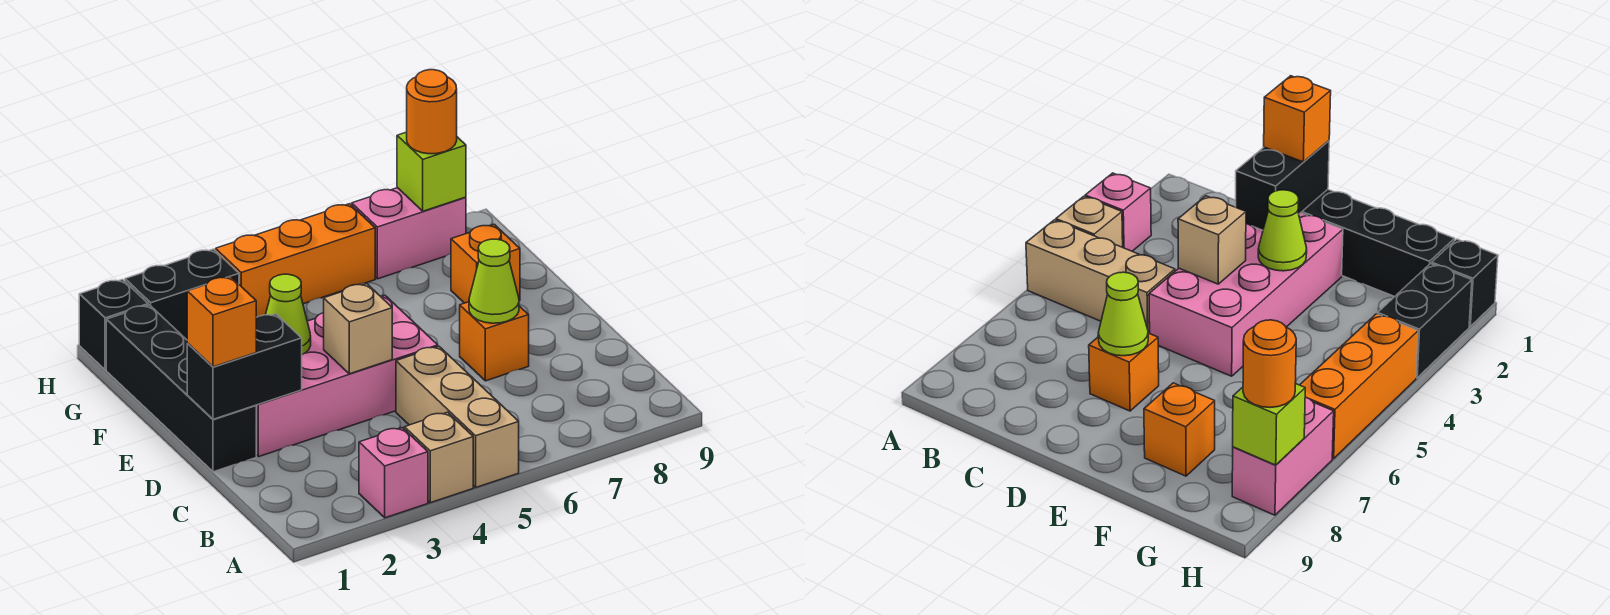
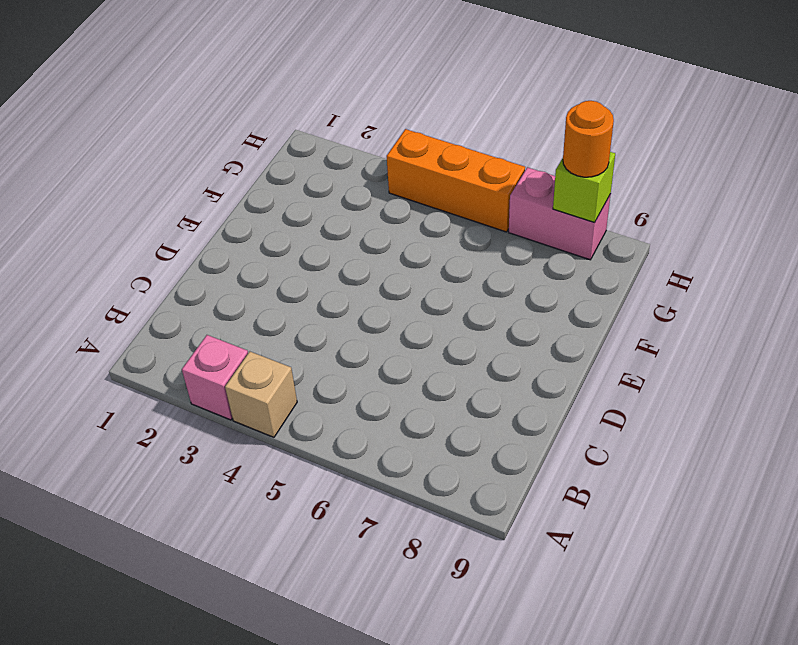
none -> tan 1x3 brick [396,346,519,487]
none -> black 1x4 brick [106,305,256,472]
none -> pink 2x4 brick [256,295,438,457]

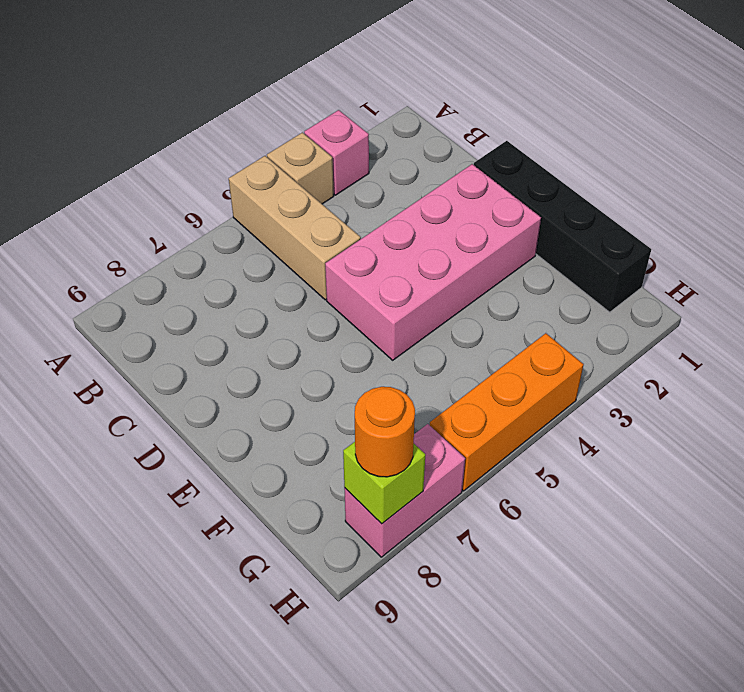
none -> orange 1x1 brick [460,302,529,381]
none -> orange 1x1 brick [451,224,520,303]
none -> black 1x1 brick [79,280,148,370]

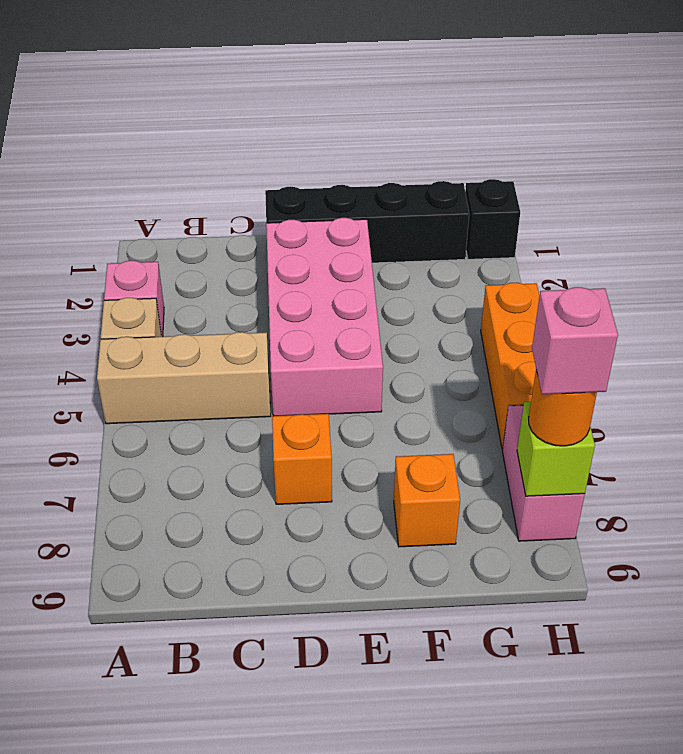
pink 1x1 brick [532,287,618,394] -> none
none -> black 1x2 brick [125,249,239,340]
none -> black 1x2 brick [187,314,302,419]
none -> tan 1x1 brick [324,284,392,374]

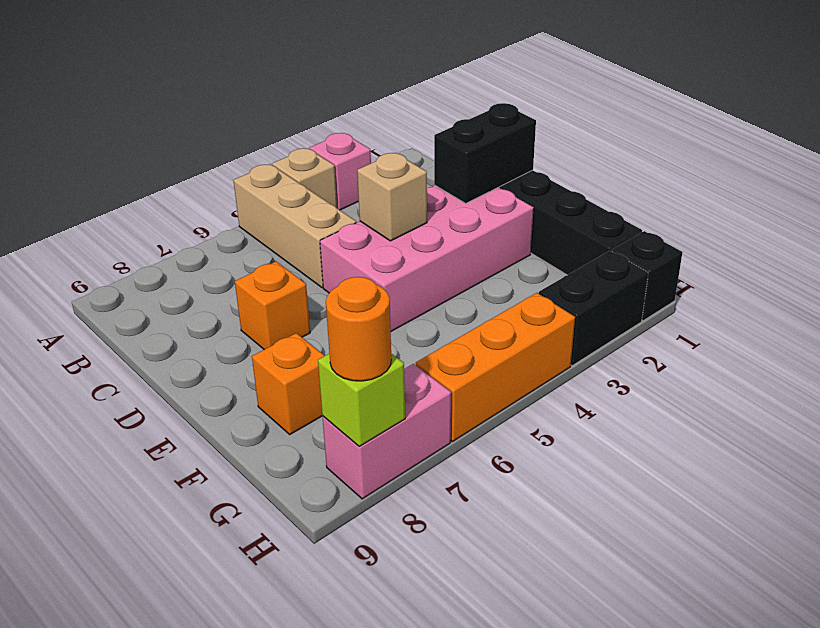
none -> lime 1x1 cone [469,239,519,323]
none -> lime 1x1 cone [266,274,311,354]
none -> orange 1x1 brick [187,276,256,367]

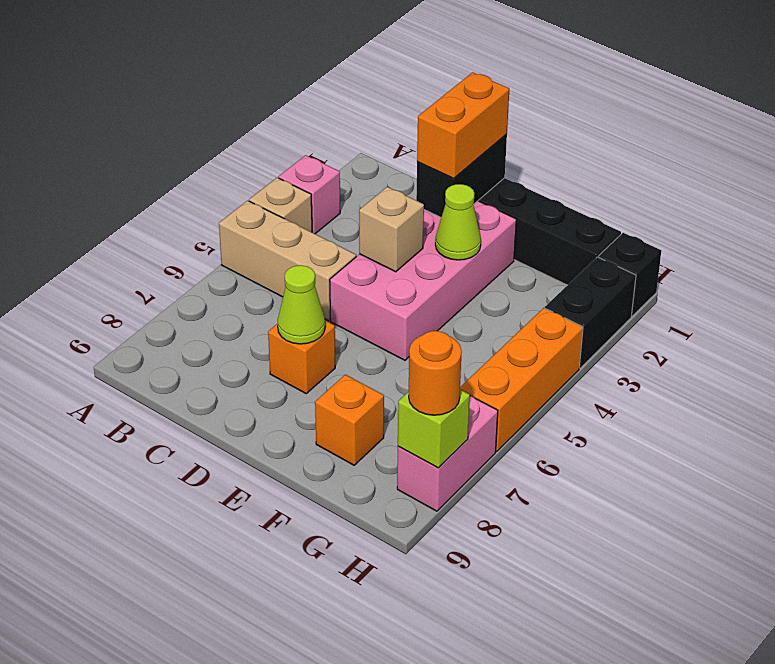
orange 1x2 brick [417,72,509,179] -> orange 1x1 brick [187,276,256,367]

